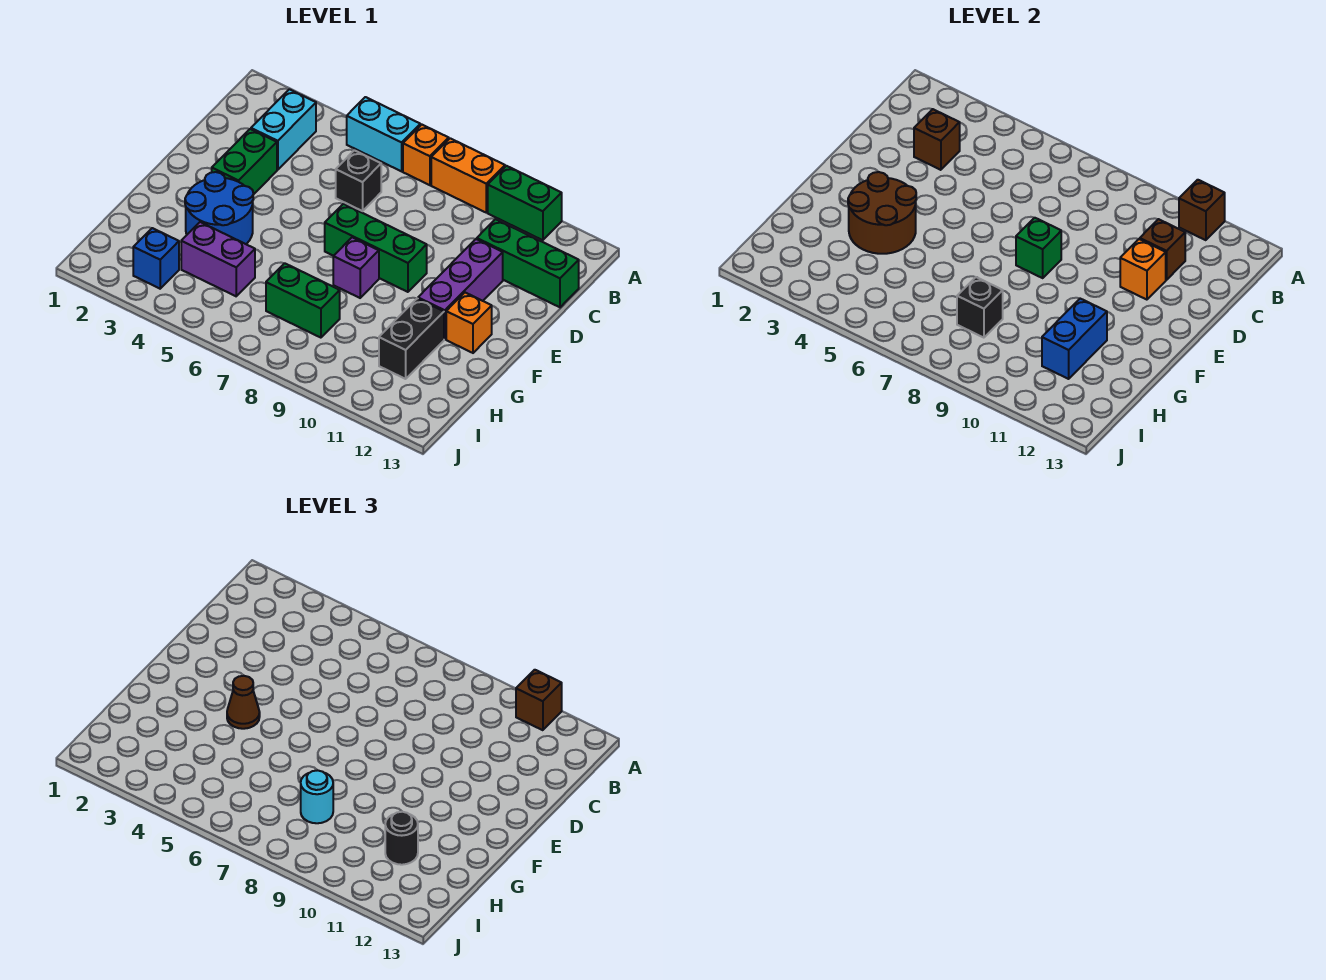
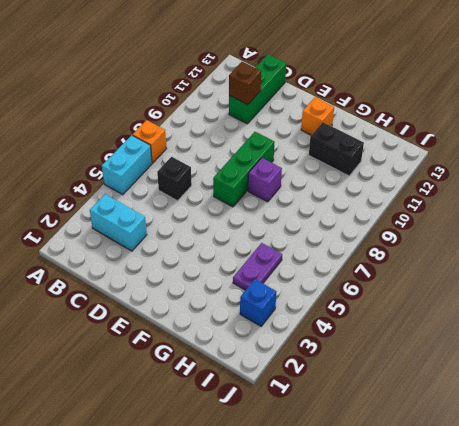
purple 1x2 plate [233,243,282,290] -> purple 1x2 brick [181,222,255,296]
none -> orange 1x2 brick [431,138,505,212]
none -> green 1x2 brick [488,166,562,240]
none -> green 1x2 brick [212,129,277,195]

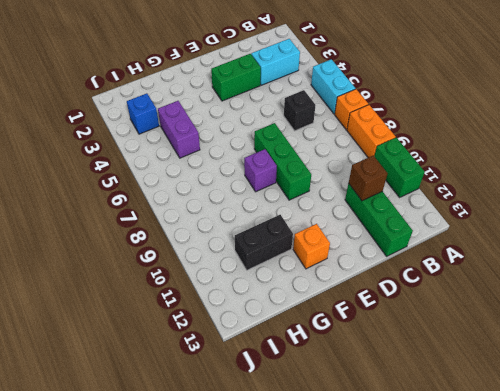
none -> purple 1x3 brick [418,239,503,339]
none -> blue 2x2 round brick [185,172,253,244]
none -> green 1x2 brick [266,263,340,338]

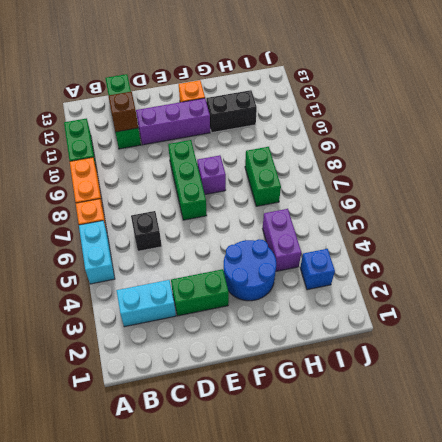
none -> brown 1x1 brick [1179,180,1225,240]
none -> brown 1x1 brick [914,109,960,170]
none -> orange 1x1 brick [1120,239,1166,300]

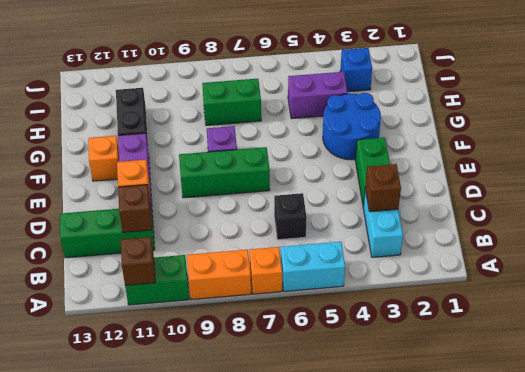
none -> green 1x1 brick [1016,218,1061,278]
none -> brown 2x2 round brick [848,172,916,254]
none -> blue 1x2 brick [1042,299,1107,379]

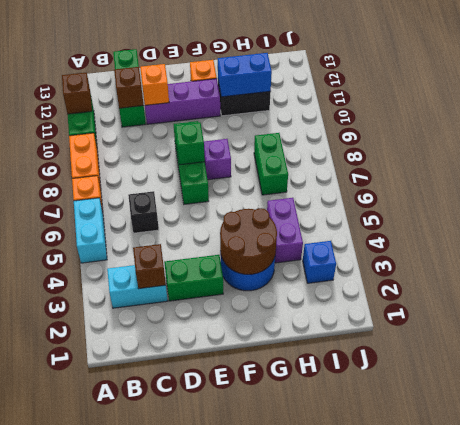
none -> black 1x1 brick [957,277,1003,338]
none -> brown 1x1 brick [516,670,562,730]
none -> brown 1x1 cone [227,676,260,729]

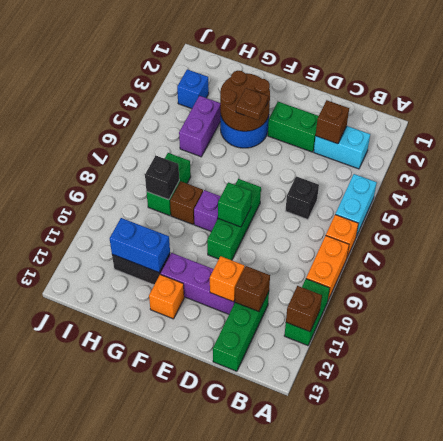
brown 1x1 plate [236,88,268,120] -> brown 1x1 cone [227,676,260,729]
brown 1x1 brick [170,181,203,224] -> brown 1x1 brick moved to [516,670,562,730]
none -> cyan 1x1 round brick [301,770,333,823]
none -> black 1x1 round brick [385,812,418,865]

